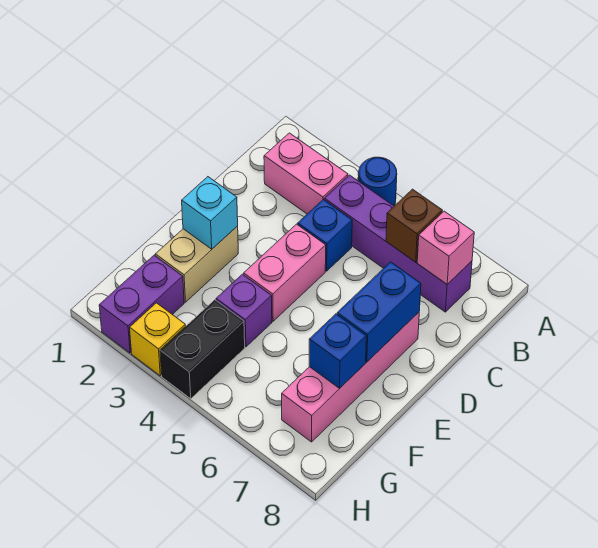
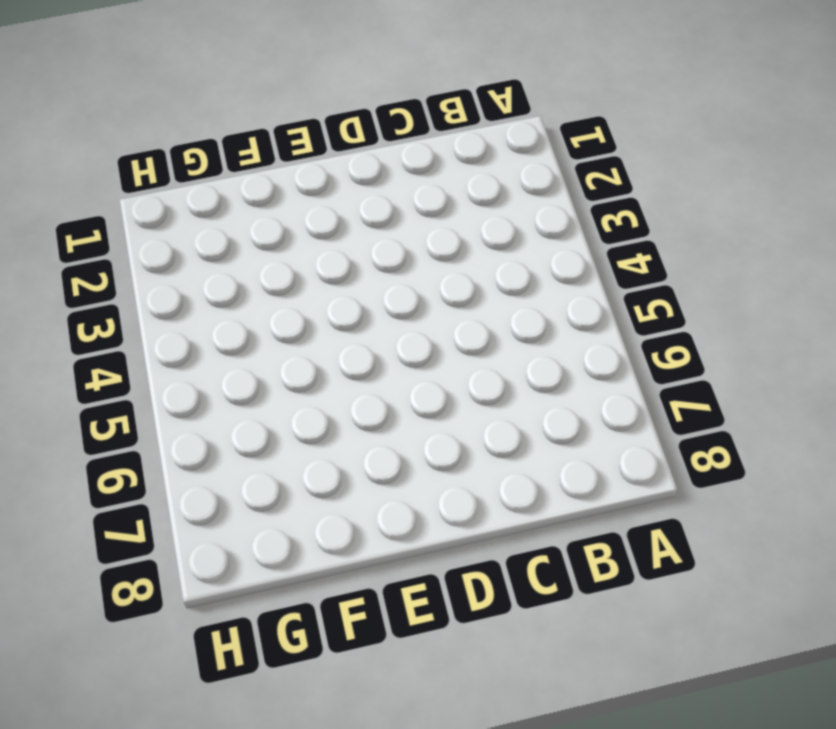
none -> blue 1x1 round brick [359,157,397,206]
none -> pink 1x2 brick [264,133,348,214]
none -> purple 1x4 brick [324,175,472,312]

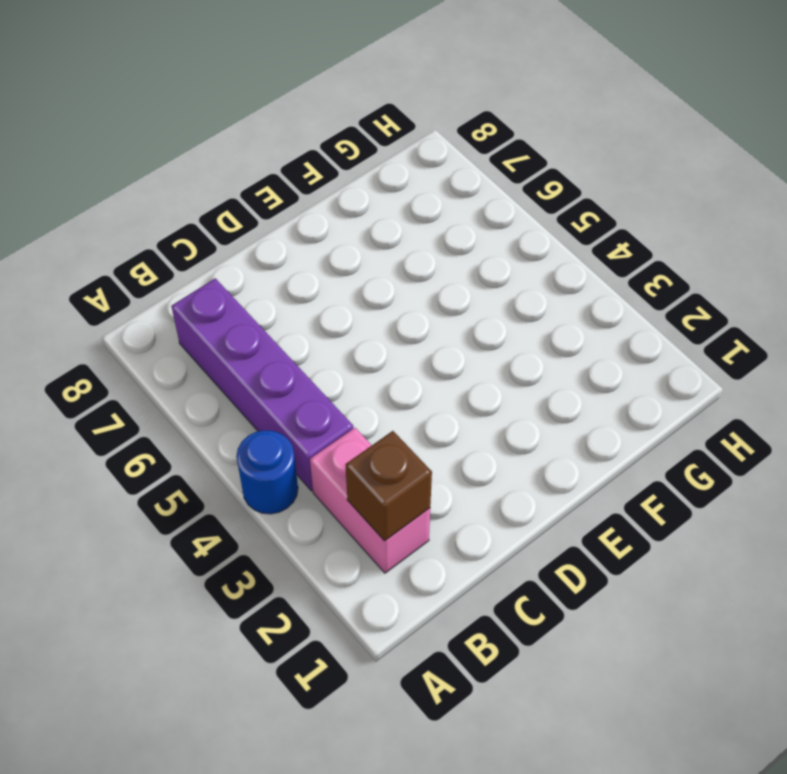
brown 1x1 brick [345,431,432,541] -> brown 1x1 brick moved to [386,189,442,262]
none -> blue 1x1 brick [298,200,352,271]
none -> pink 1x2 brick [244,224,326,321]
none -> pink 1x4 brick [282,312,419,442]

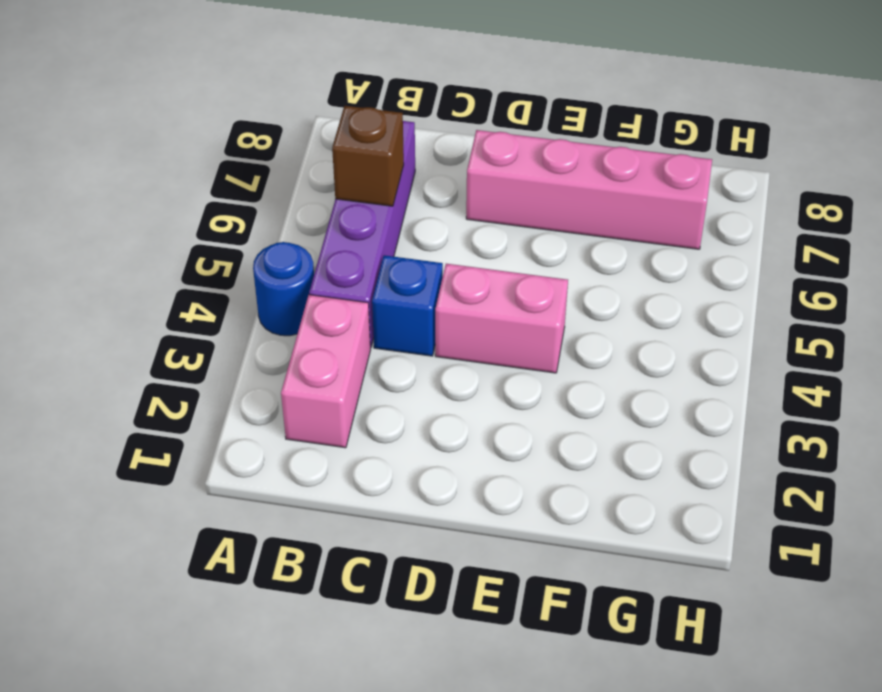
none -> tan 1x2 brick [155,226,238,302]
none -> purple 1x1 brick [216,274,272,347]
none -> purple 1x2 brick [99,255,184,353]

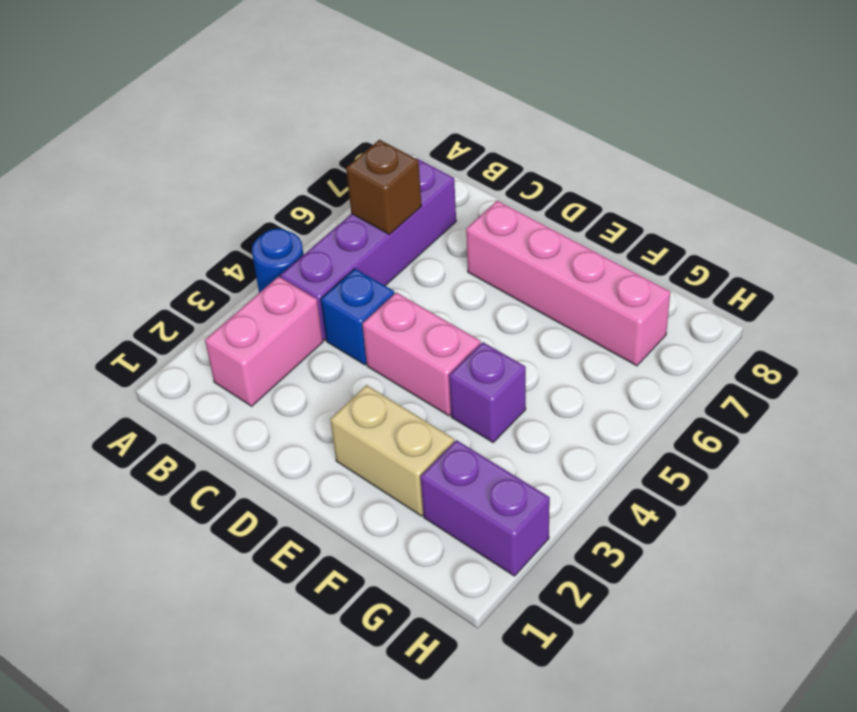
none -> black 1x2 brick [160,300,245,399]
none -> yellow 1x1 brick [130,303,186,376]
none -> pink 1x1 brick [417,211,474,284]

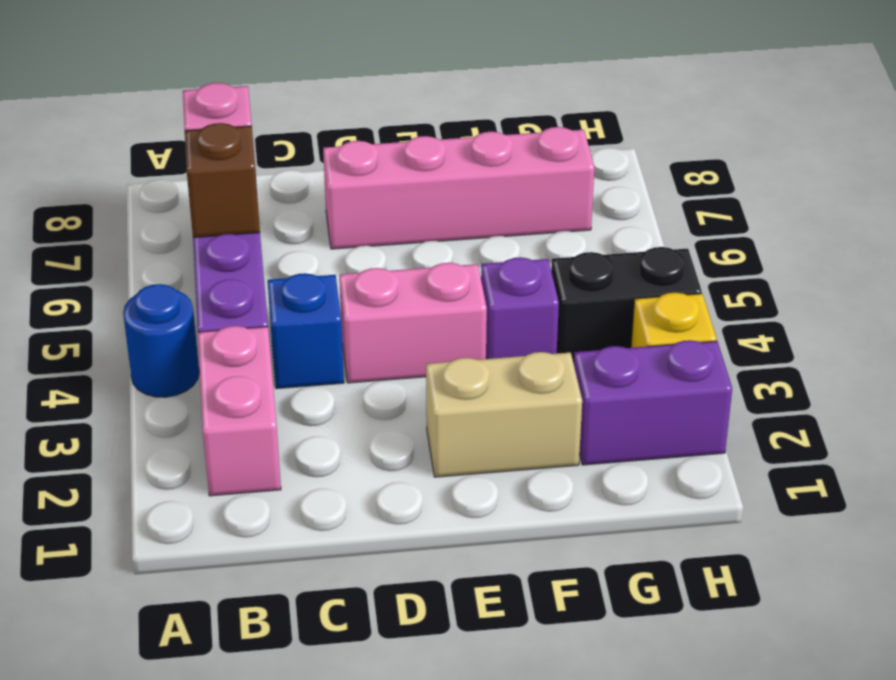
none -> blue 1x2 brick [337,262,421,362]
none -> cyan 1x1 brick [182,177,238,249]
none -> blue 1x1 brick [309,314,366,388]

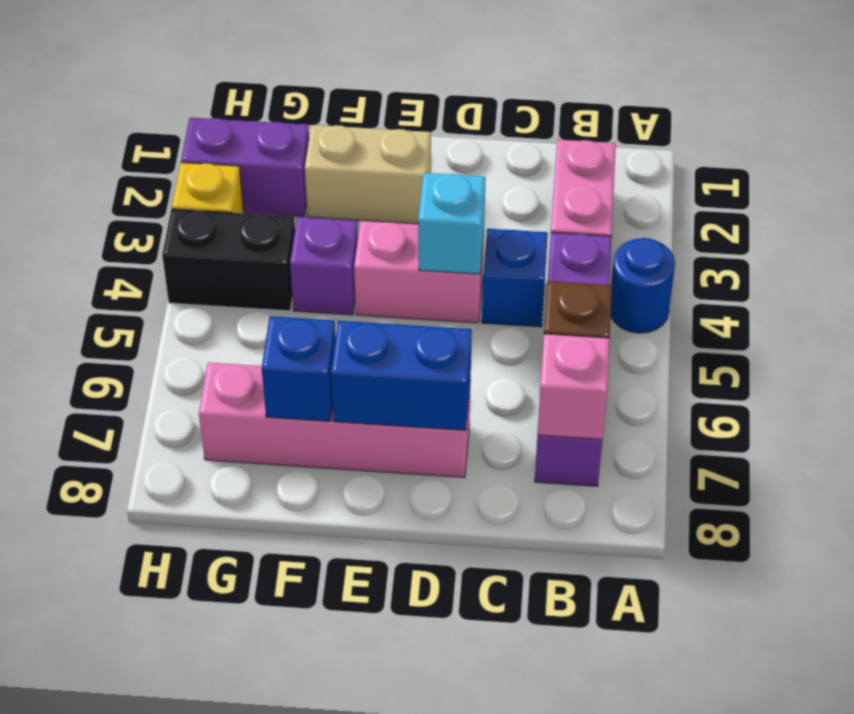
cyan 1x1 brick [418,173,486,274] -> cyan 1x1 brick moved to [182,177,238,249]

